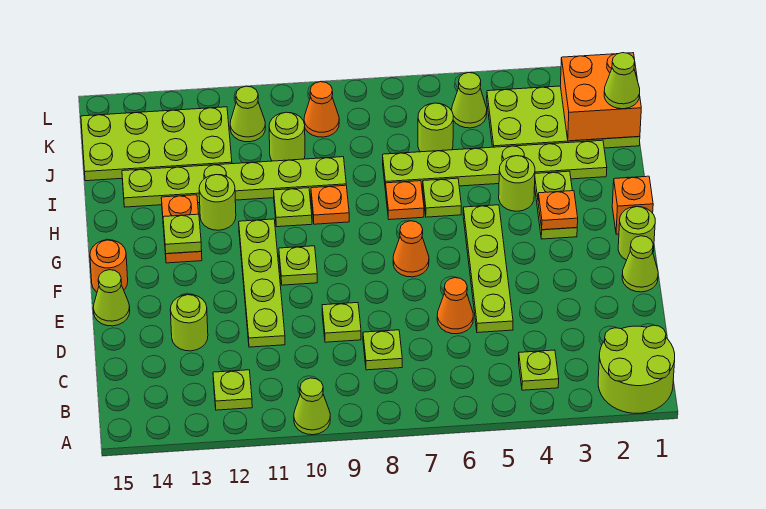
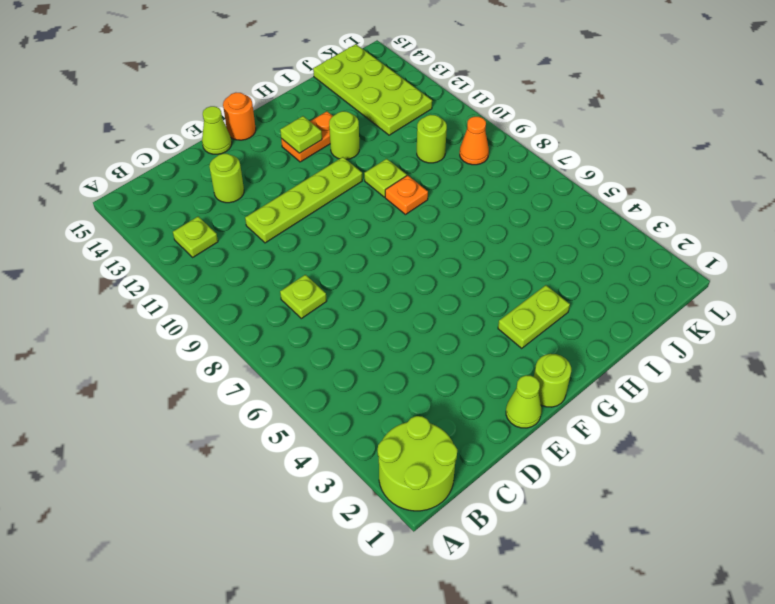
none -> lime 1x1 cone [294,378,330,435]
none -> lime 1x1 plate [519,350,559,390]
none -> lime 1x4 plate [463,205,513,333]
none -> orange 1x1 cone [437,278,473,334]

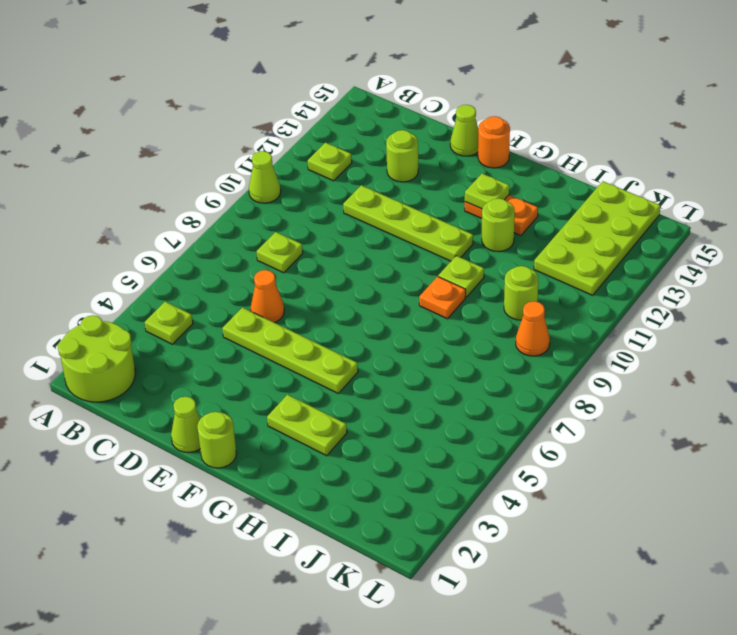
none -> lime 1x1 plate [322,303,361,342]
none -> orange 1x1 cone [393,221,429,277]
none -> lime 1x1 plate [279,246,317,285]
none -> orange 1x1 brick [612,176,653,234]

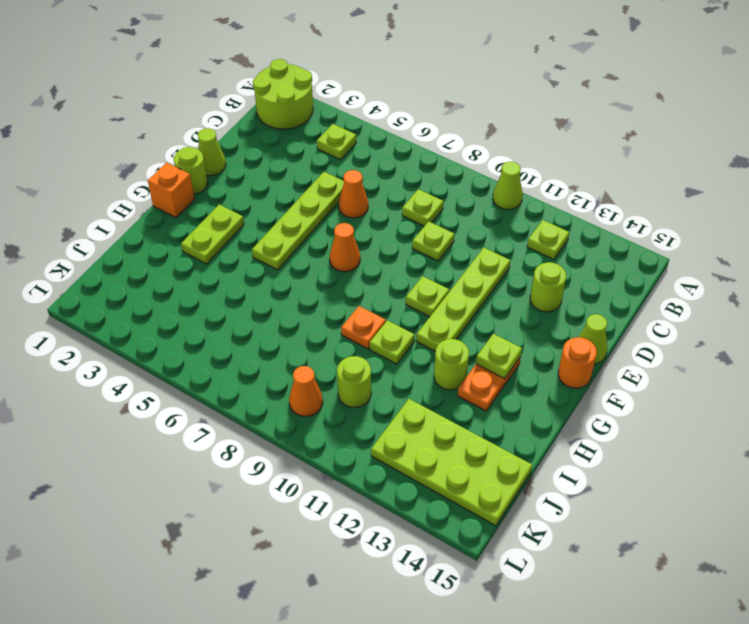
none -> lime 1x1 round brick [499,156,535,211]
none -> lime 1x1 plate [423,178,461,217]
none -> orange 1x1 plate [386,181,424,220]
none -> lime 1x6 plate [383,140,607,190]

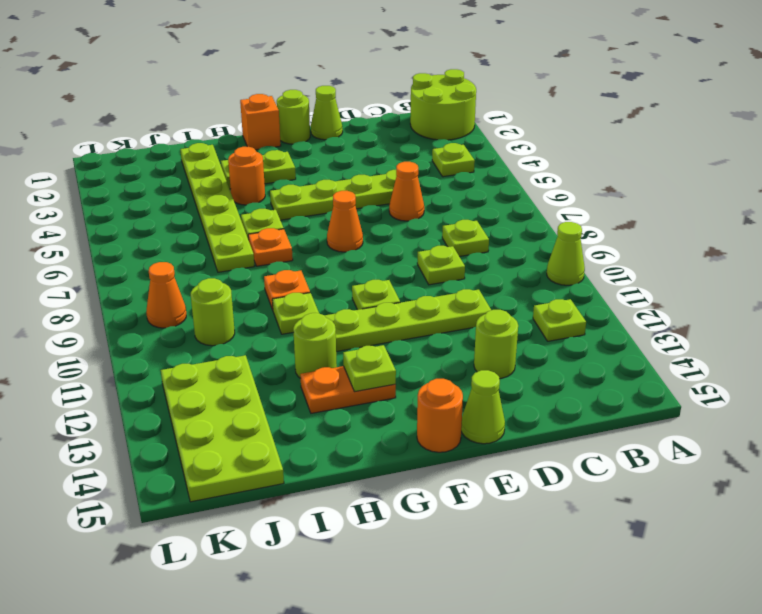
orange 1x1 round brick [228,147,265,205] -> lime 1x1 round brick [499,156,535,211]
none -> lime 1x6 plate [122,157,346,207]
none -> lime 2x4 plate [487,86,640,148]
none -> lime 1x1 round brick [418,103,453,152]
none -> lime 1x1 cone [452,73,487,128]

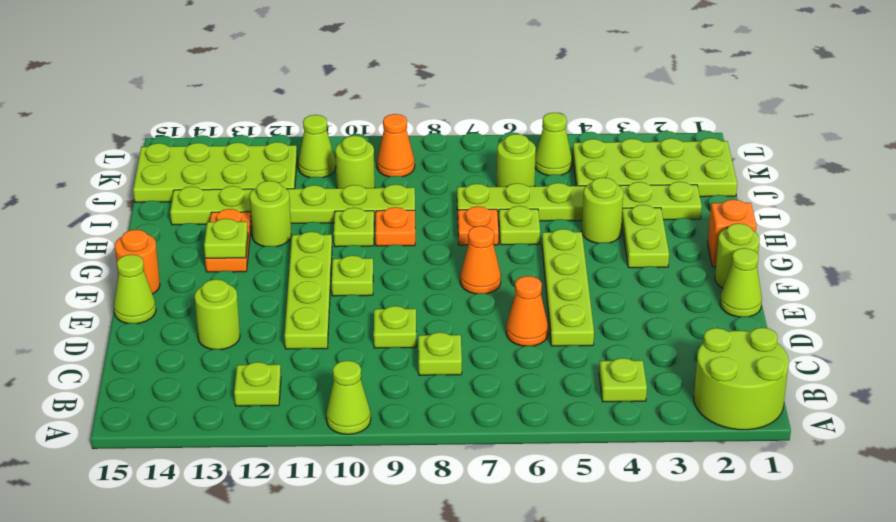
none -> orange 1x1 plate [538,191,578,230]
none -> orange 2x2 brick [560,53,641,141]
none -> lime 1x1 cone [604,53,640,109]

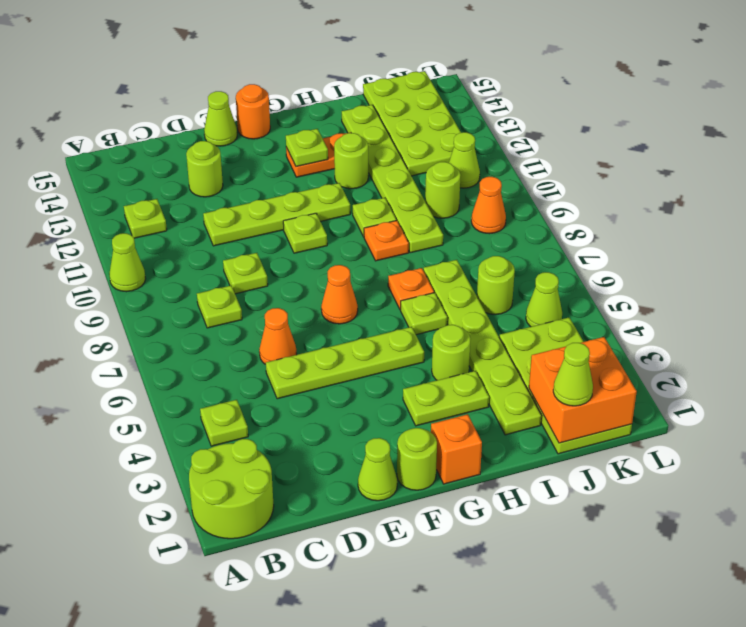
none -> orange 1x1 plate [538,191,578,230]

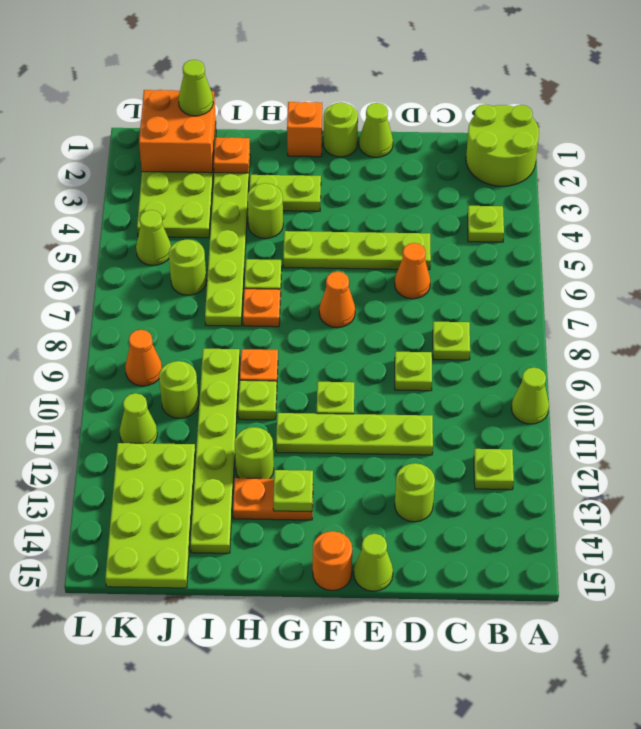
orange 1x1 plate [214,137,250,173] -> orange 1x1 plate moved to [538,191,578,230]

